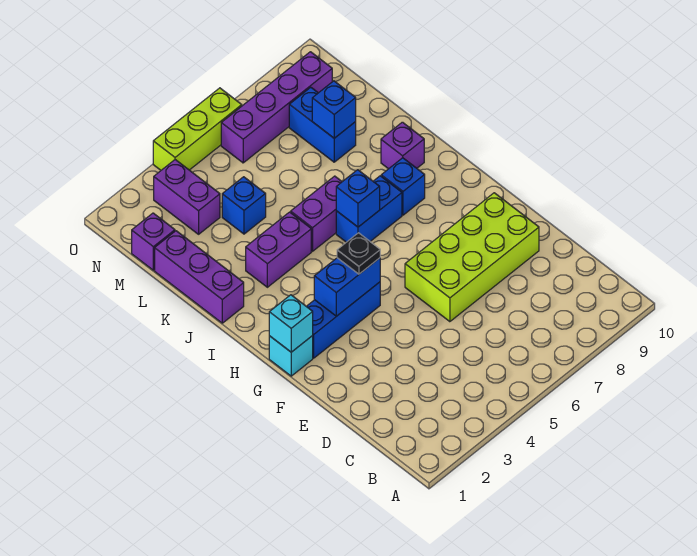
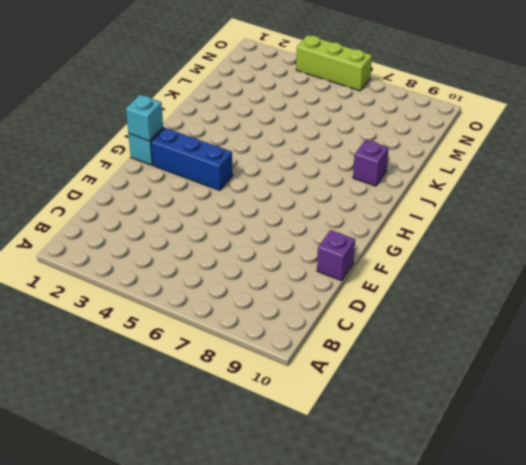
purple 1x1 brick [317,230,355,281] -> purple 1x1 brick moved to [132,213,175,270]
none -> lime 2x4 brick [405,193,539,322]
none -> blue 1x2 brick [336,176,402,242]
none -> blue 1x1 brick [381,158,425,215]

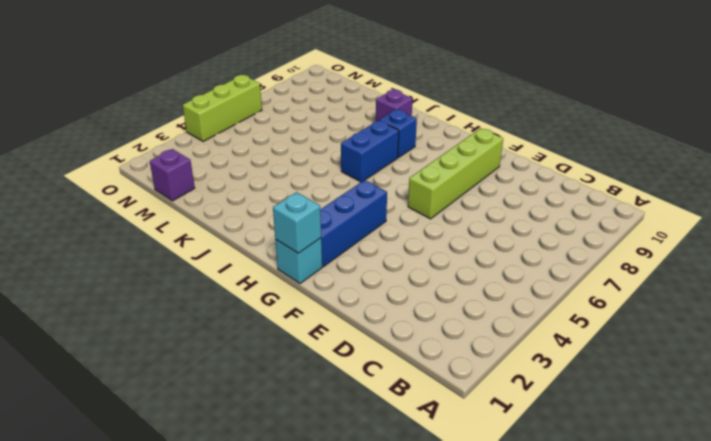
lime 1x4 brick [408,128,503,219] -> lime 2x4 brick [405,193,539,322]
none -> purple 1x3 brick [155,231,244,323]
none -> purple 1x2 brick [246,212,311,287]
none -> purple 1x2 brick [291,176,342,251]

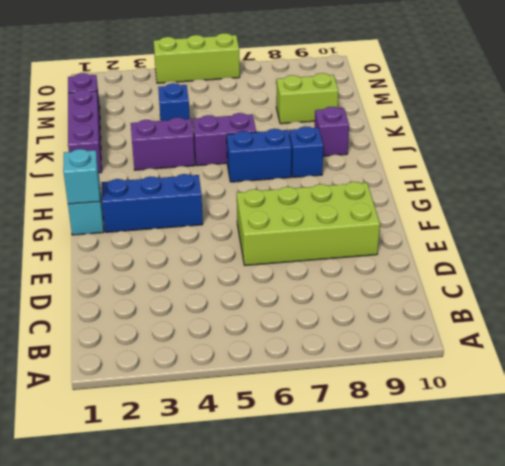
lime 1x2 brick [276,73,338,124] -> blue 1x2 brick [289,87,356,162]
none -> purple 1x2 brick [154,160,220,234]
none -> purple 1x4 brick [221,52,332,163]
none -> blue 1x2 brick [314,258,380,316]

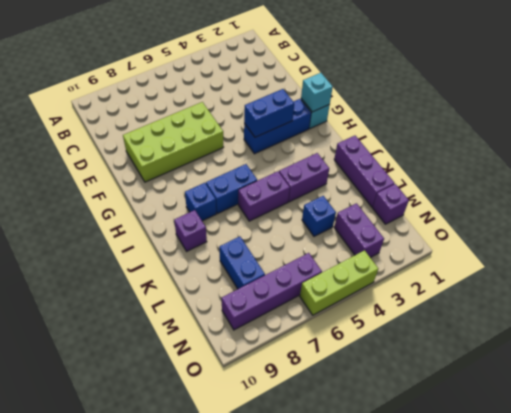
none -> blue 1x1 brick [336,170,380,227]
none -> blue 1x1 brick [312,81,356,138]
none -> black 1x1 plate [337,233,380,274]

